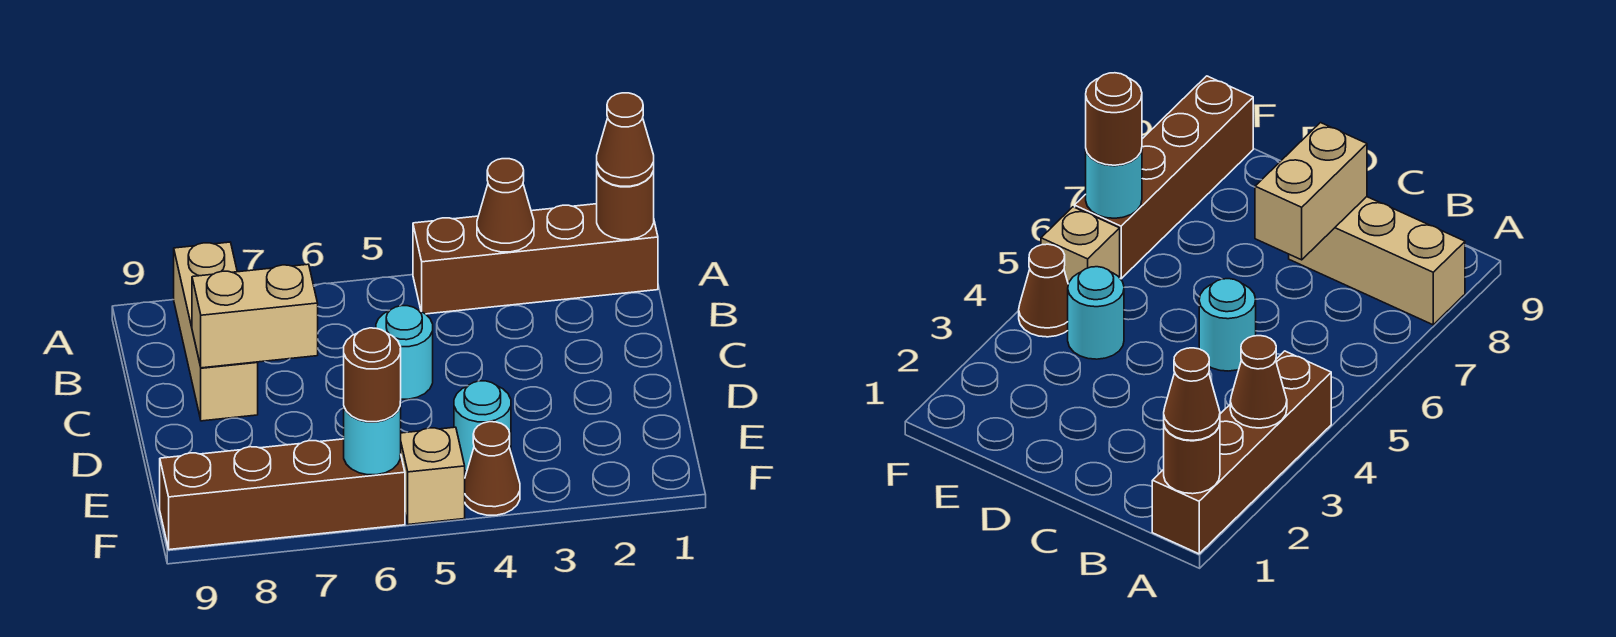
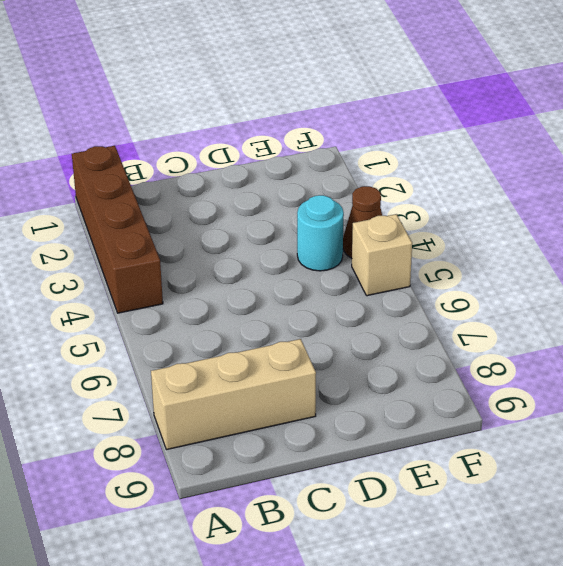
none -> cyan 1x1 round brick [376,306,433,399]
none -> brown 1x4 brick [160,439,405,550]
none -> brown 1x1 round brick [597,171,654,240]

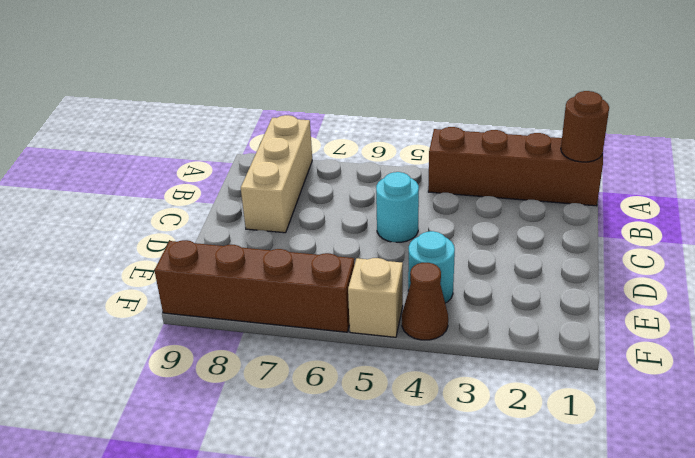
none -> brown 1x1 cone [477,159,534,252]
none -> tan 1x2 brick [192,264,318,368]
none -> cyan 1x1 round brick [344,402,401,475]

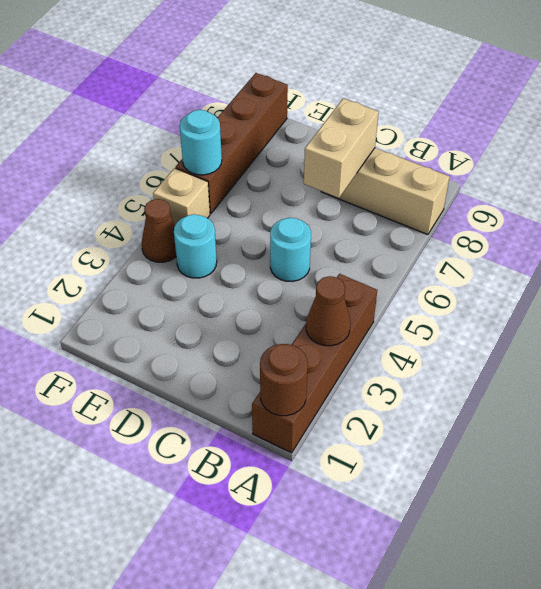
none -> brown 1x1 cone [597,93,654,186]
none -> brown 1x1 round brick [344,328,401,422]

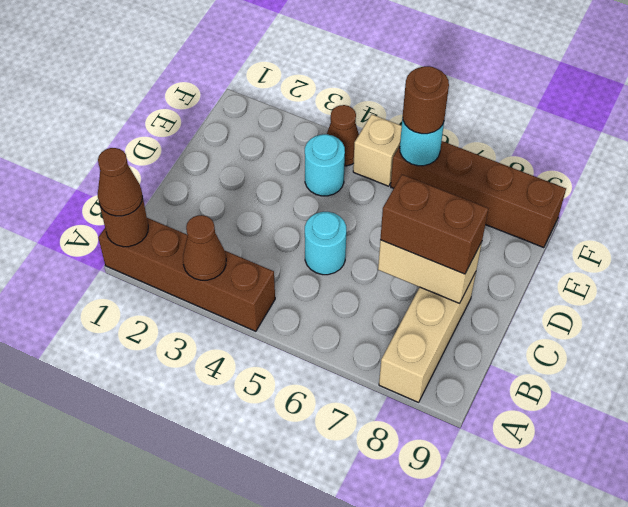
brown 1x2 brick [380,175,488,274] -> none

